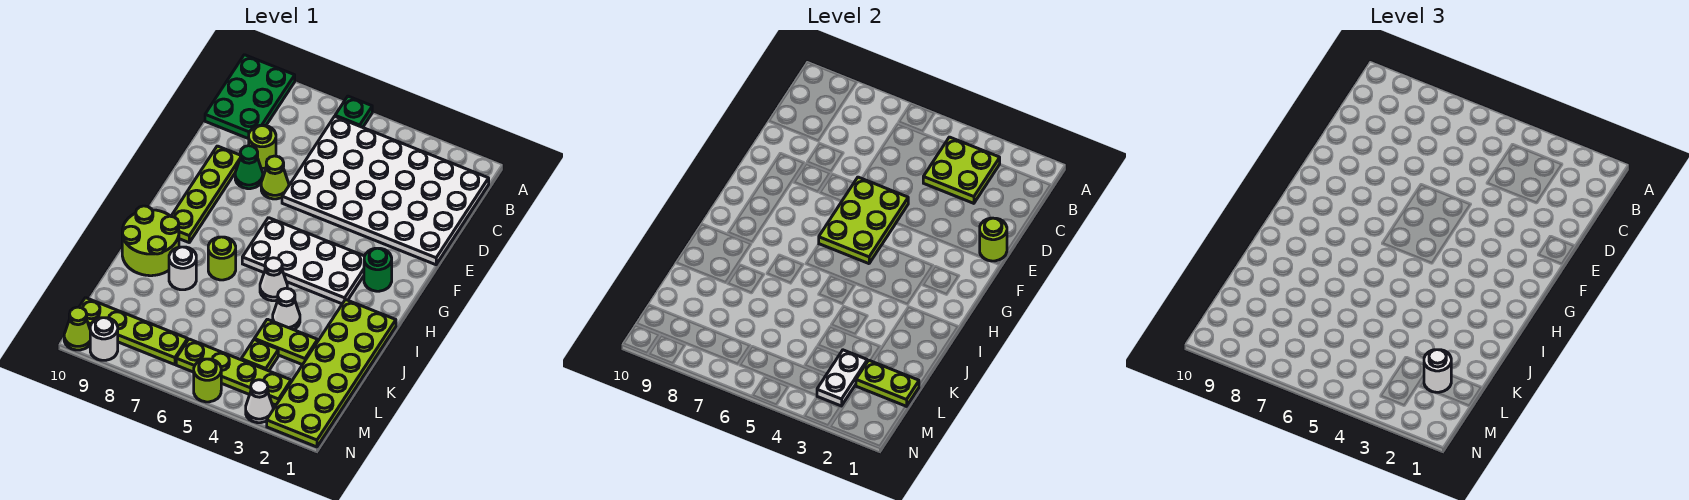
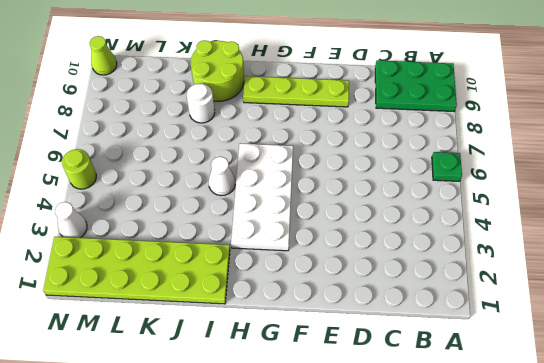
none -> white 4x6 plate [282,116,489,265]
none -> lime 1x1 round brick [249,125,276,168]
none -> lime 1x1 cone [261,156,289,199]

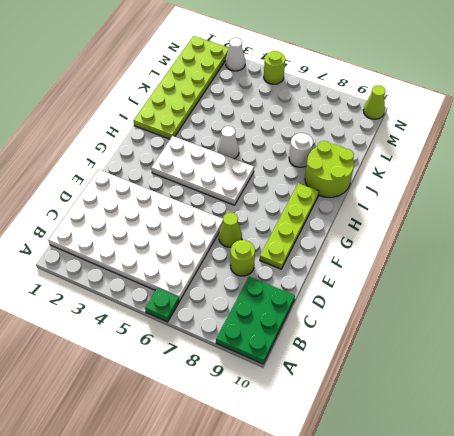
none -> green 1x1 cone [235,146,263,189]
none -> green 1x1 round brick [364,248,392,291]
none -> lime 1x1 round brick [208,237,236,280]

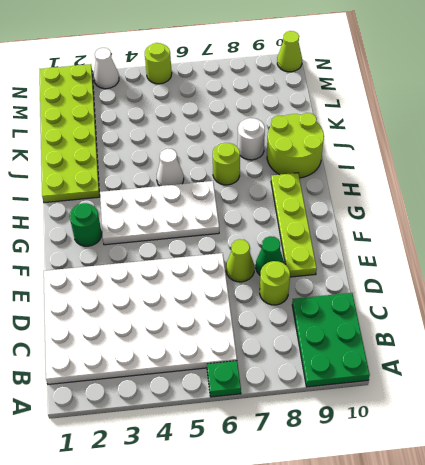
none -> white 1x1 cone [273,288,300,330]
none -> lime 1x2 plate [254,319,318,365]
none -> lime 1x1 plate [241,340,278,371]

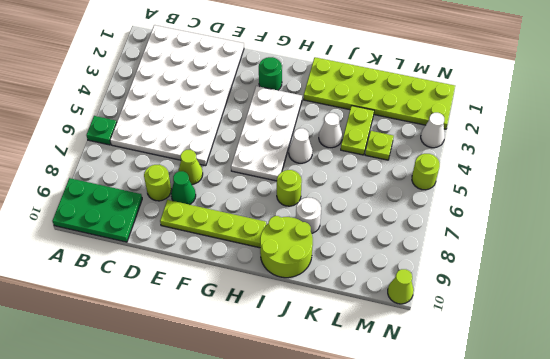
none -> lime 1x4 plate [176,339,291,405]
none -> lime 1x4 plate [79,298,188,365]
none -> white 1x1 round brick [90,318,118,360]

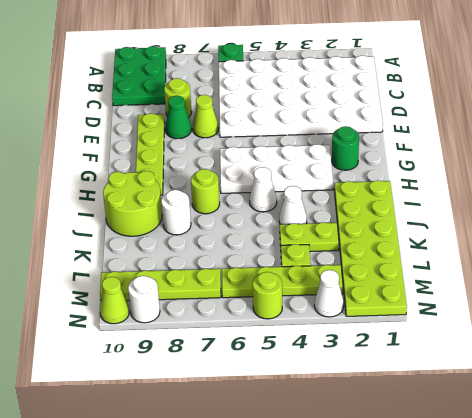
none -> lime 2x2 plate [923,137,1000,203]
none -> lime 1x1 round brick [980,218,1007,261]
none -> lime 2x3 plate [819,177,908,264]

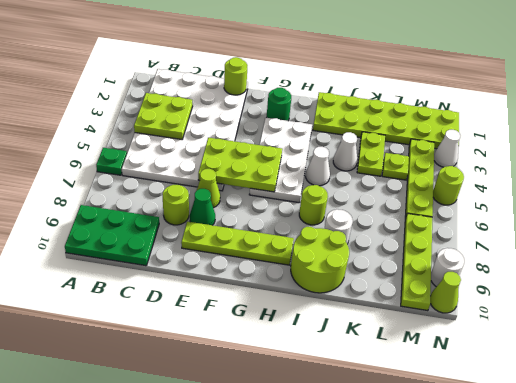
none -> lime 1x2 plate [856,360,919,407]
none -> white 1x2 plate [817,350,867,406]
none -> white 1x1 round brick [1424,350,1451,392]

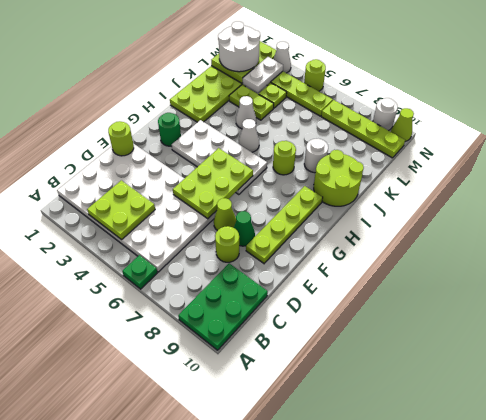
white 2x2 round brick [218,21,260,72] -> white 1x1 round brick [1424,350,1451,392]

